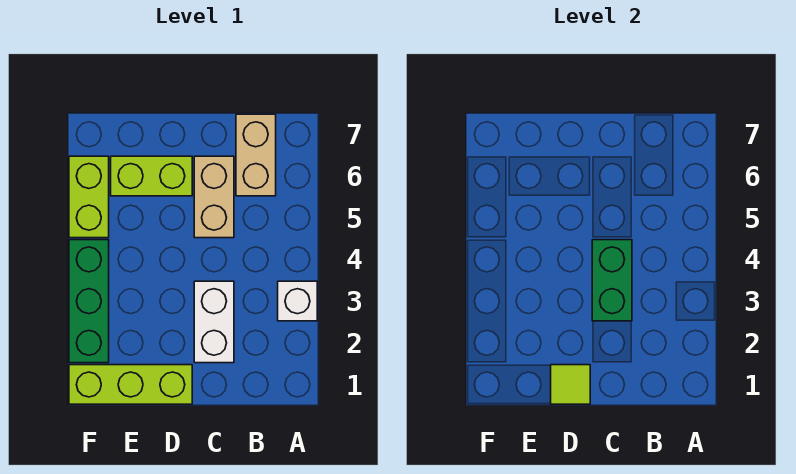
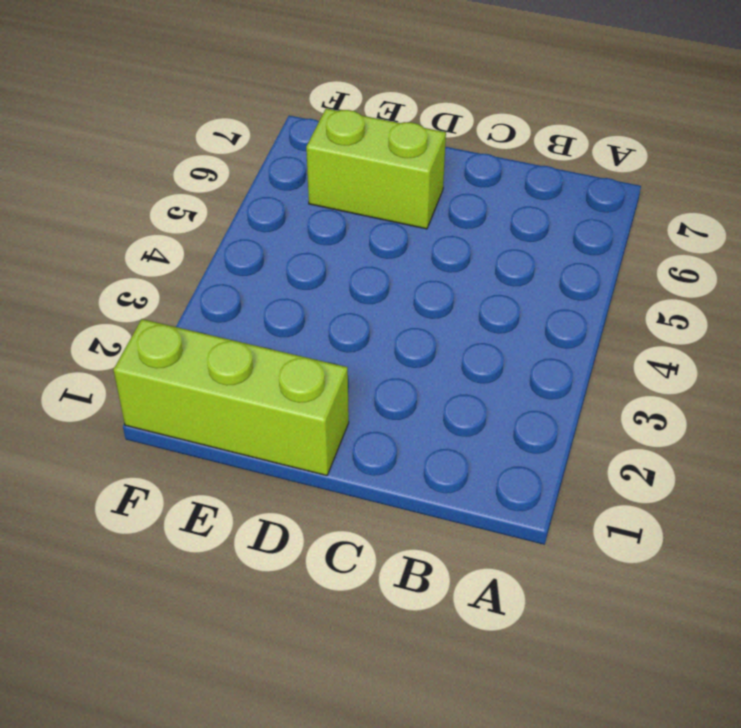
none -> white 1x1 brick [278,281,317,321]
none -> tan 1x2 brick [236,114,276,196]

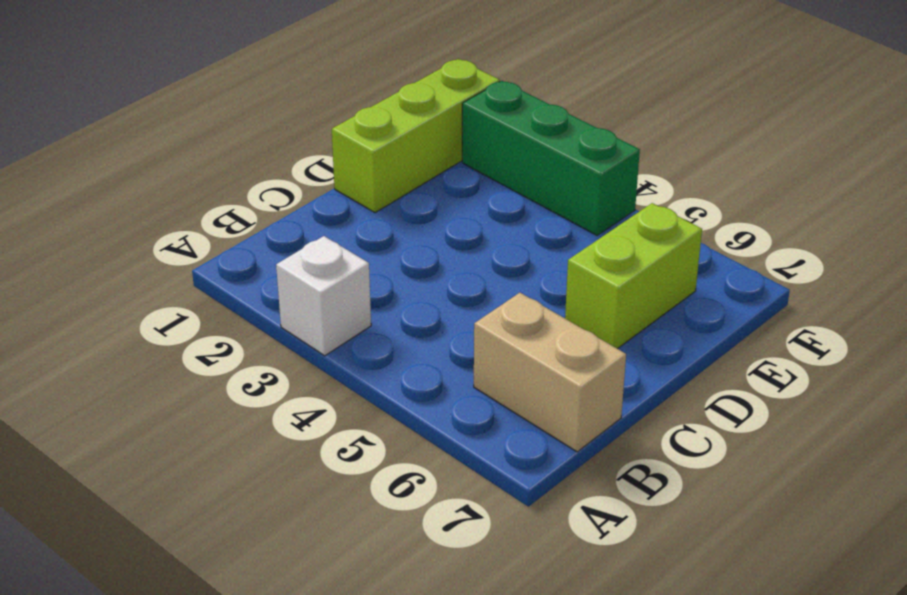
none -> white 1x2 brick [194,281,234,363]
none -> tan 1x2 brick [194,156,234,238]

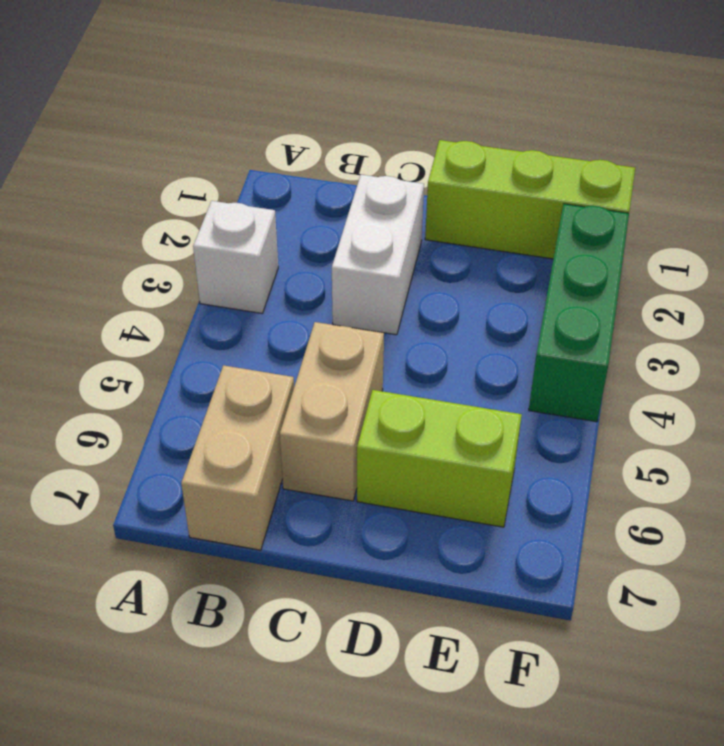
none -> lime 1x2 brick [69,156,109,238]
none -> green 1x2 brick [592,240,632,321]

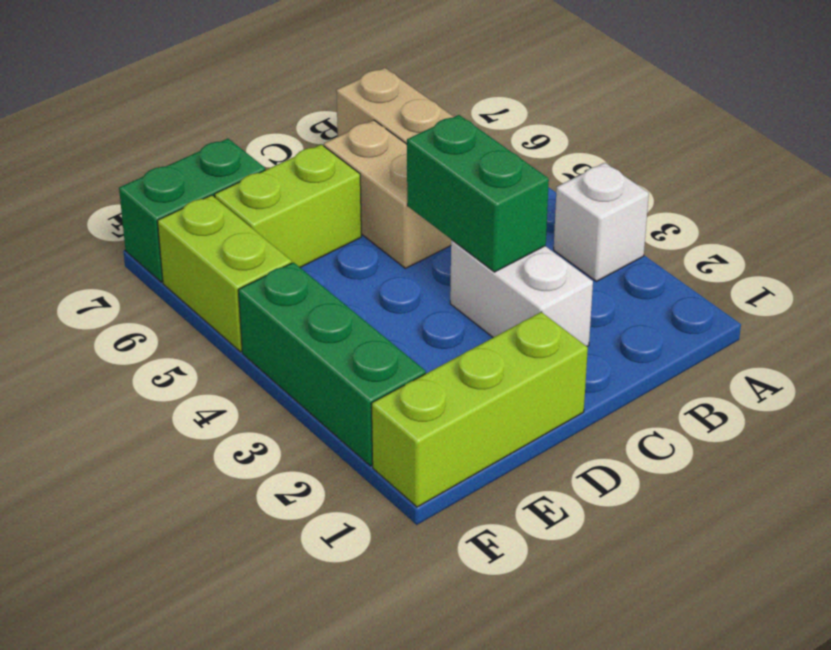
green 1x2 brick [119,139,265,282] -> none
none -> lime 1x1 tile [551,365,590,404]

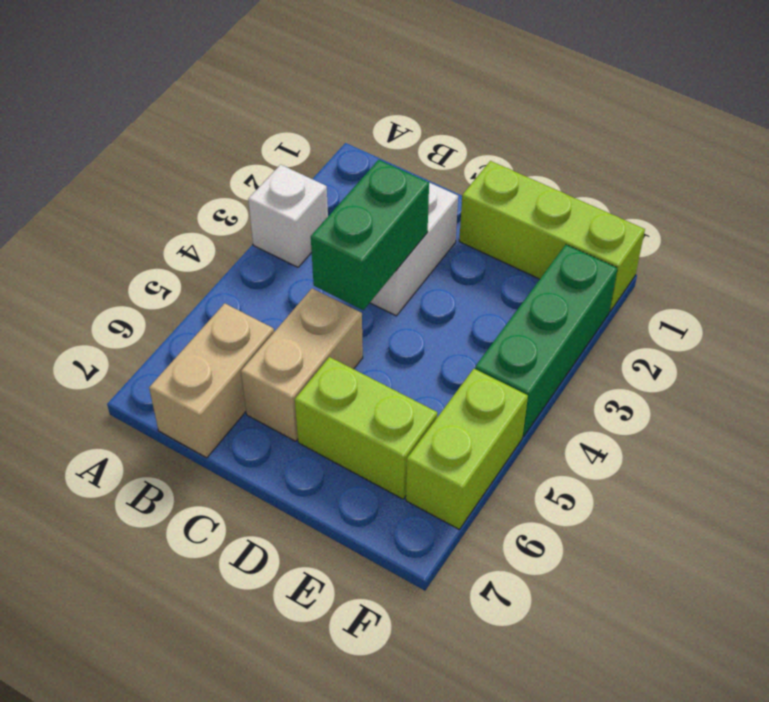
none -> lime 1x1 tile [551,365,590,404]

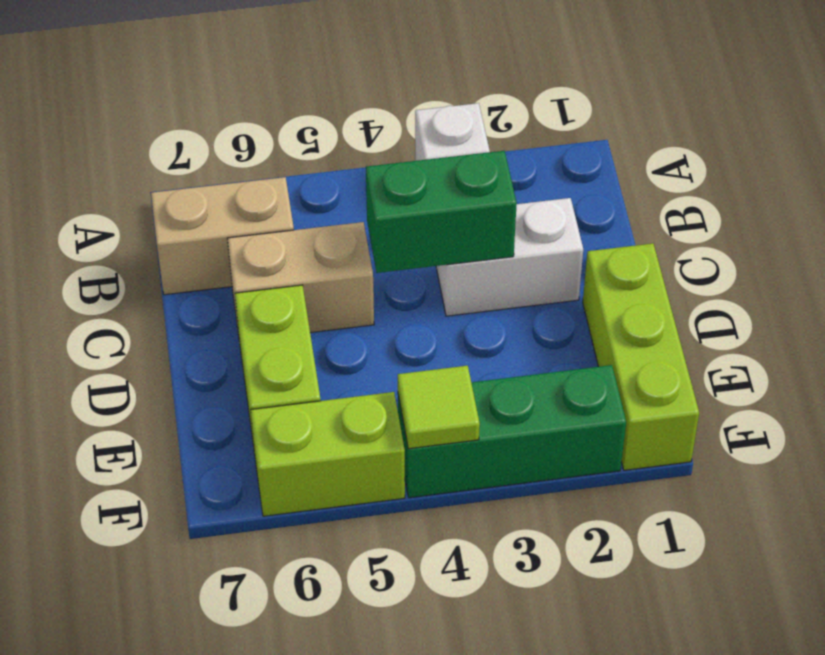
lime 1x1 tile [398,366,480,449] -> lime 1x1 tile moved to [551,365,590,404]

